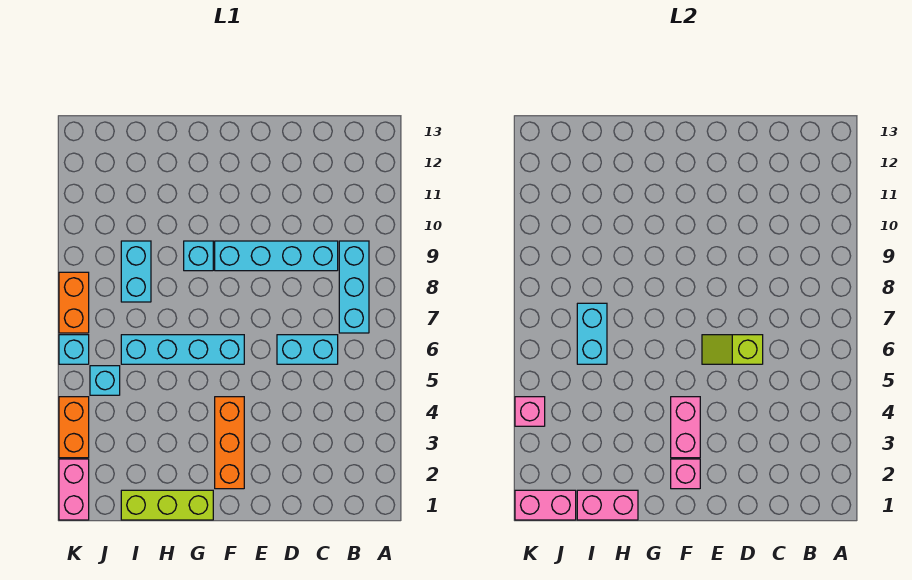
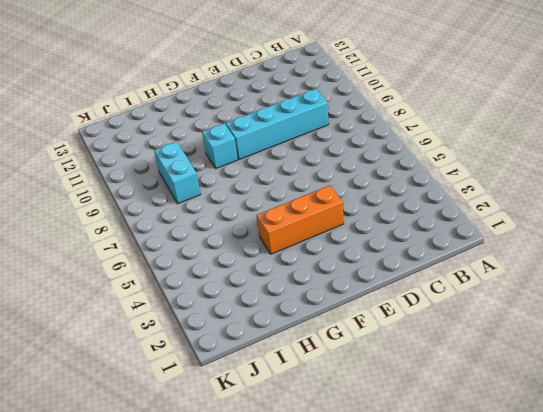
orange 1x3 brick [257,185,344,254] -> orange 1x3 brick turned to [215,397,244,489]
none -> cyan 1x3 brick [339,241,369,333]
none -> cyan 1x2 brick [277,335,338,364]
none -> cyan 1x4 brick [121,335,244,364]

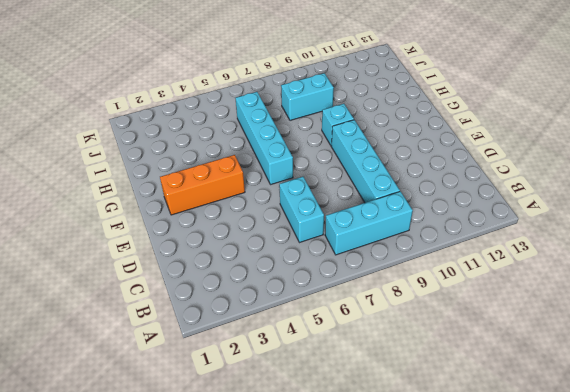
none -> lime 1x3 brick [121,490,213,520]
none -> cyan 1x1 brick [90,366,120,395]
none -> pink 1x2 brick [59,459,89,520]

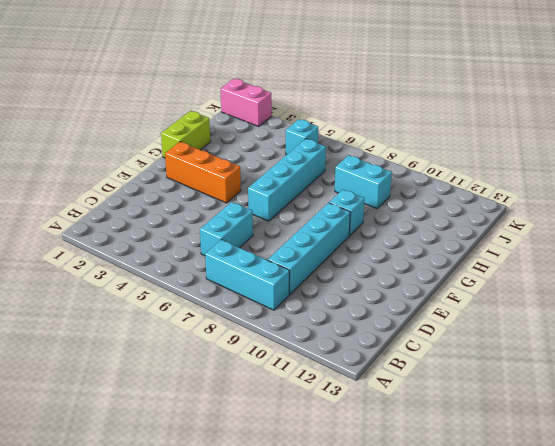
lime 1x2 brick [161,111,210,158] -> lime 1x3 brick [121,490,213,520]
none -> orange 1x2 brick [59,397,89,458]
none -> cyan 1x1 brick [59,335,89,364]
none -> orange 1x2 brick [59,272,89,333]

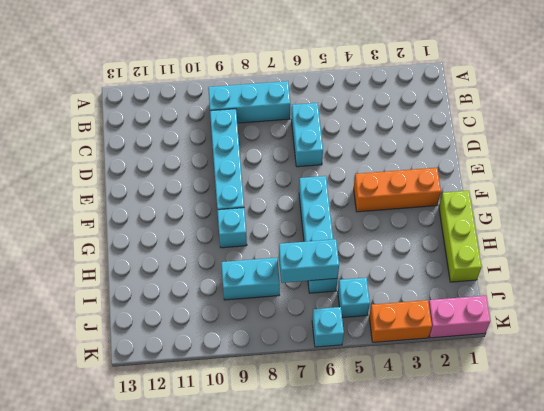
none -> orange 1x2 brick [59,272,89,333]
none -> lime 1x2 slope [702,335,763,364]
none -> pink 1x1 brick [671,459,700,489]

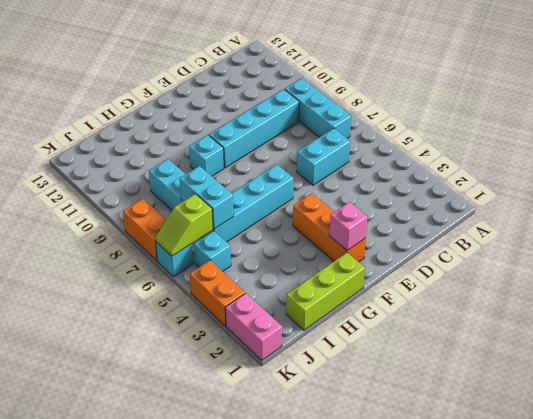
lime 1x2 slope [155,194,213,256] -> lime 1x2 slope moved to [702,335,763,364]
none -> pink 1x2 brick [671,397,700,458]
none -> pink 1x2 brick [577,490,638,520]
none -> pink 1x2 brick [515,490,576,520]

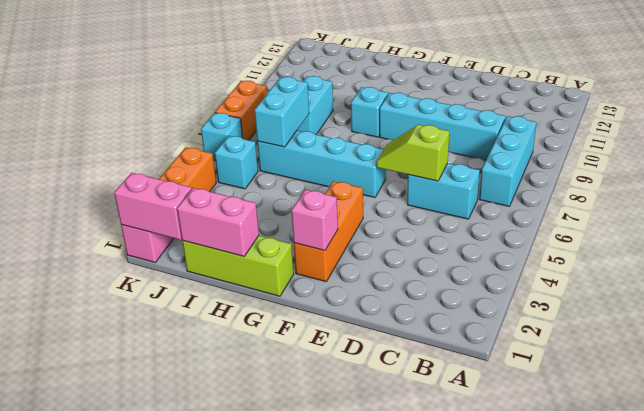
none -> pink 1x2 brick [671,397,700,458]
none -> pink 1x1 brick [515,397,545,426]

